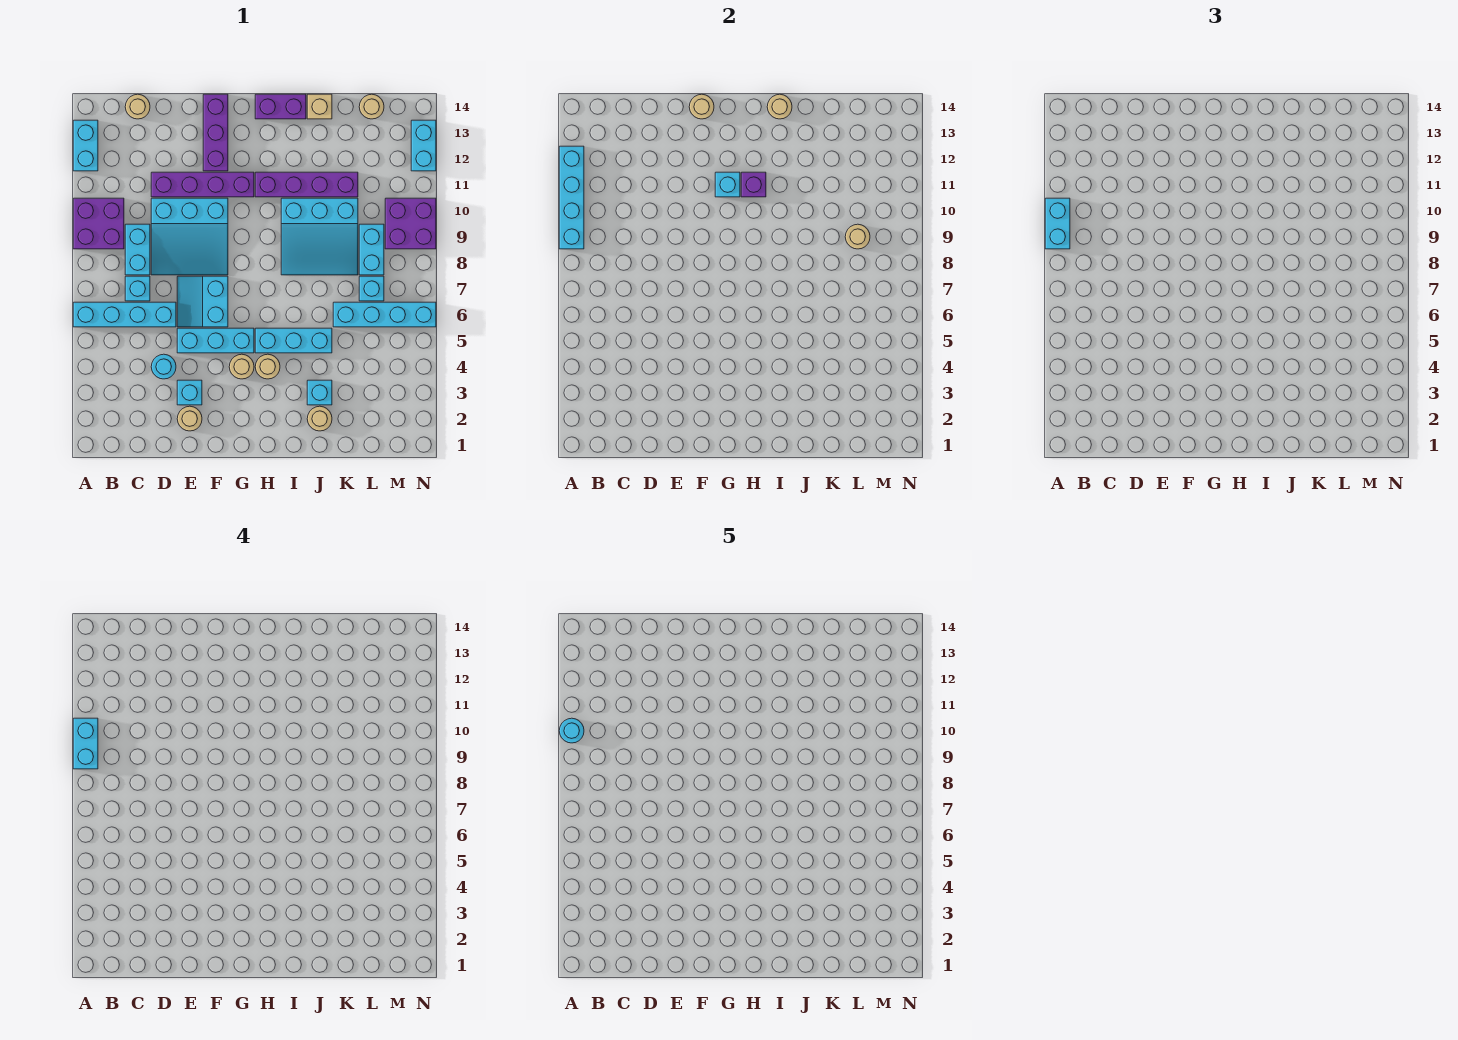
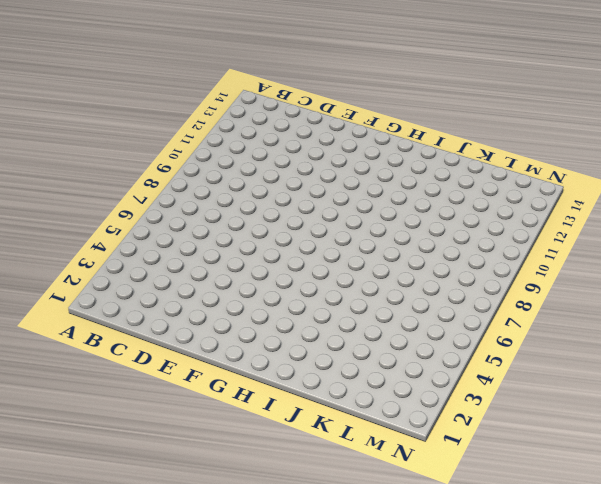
none -> cyan 1x4 brick [73,302,176,327]
none -> purple 2x2 brick [73,198,124,249]
none -> cyan 1x2 brick [73,120,98,171]
none -> cyan 1x1 brick [125,276,150,301]

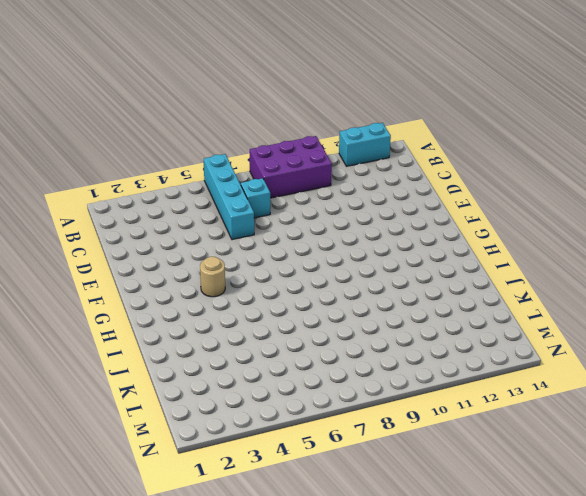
purple 2x3 brick [250,136,332,198] -> purple 2x2 brick [73,198,124,249]
none -> cyan 1x2 brick [125,224,150,275]
none -> tan 1x1 round brick [125,94,150,119]
none -> cyan 1x1 round brick [151,354,176,379]
none -> cyan 3x3 slope [151,198,228,275]

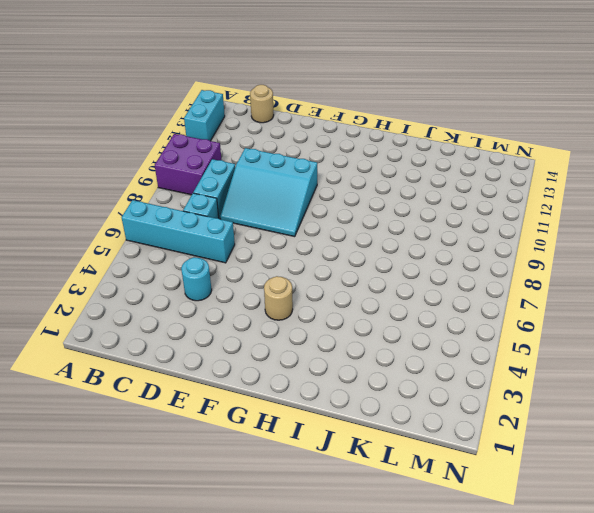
none -> purple 1x4 brick [151,172,254,197]
none -> tan 1x1 round brick [177,406,202,431]
none -> cyan 1x1 brick [177,380,202,405]
none -> cyan 1x3 brick [177,328,254,353]

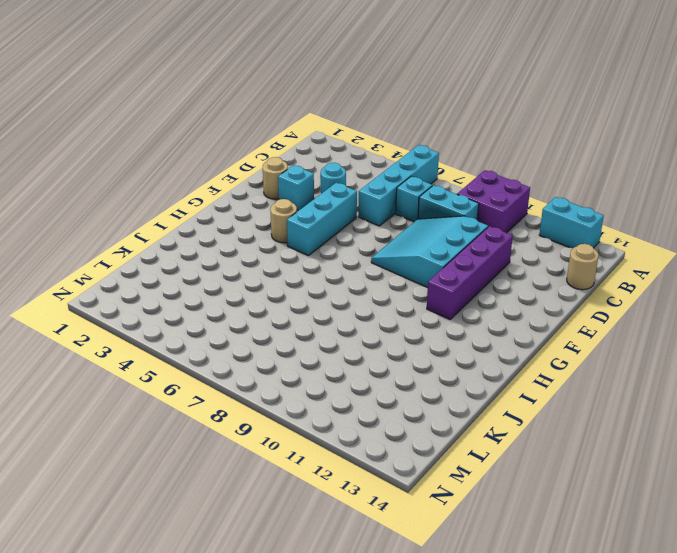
none -> cyan 2x2 slope [177,276,228,327]
none -> purple 1x3 brick [203,94,228,171]
none -> tan 1x1 round brick [255,354,280,379]
none -> cyan 1x3 brick [255,328,332,353]

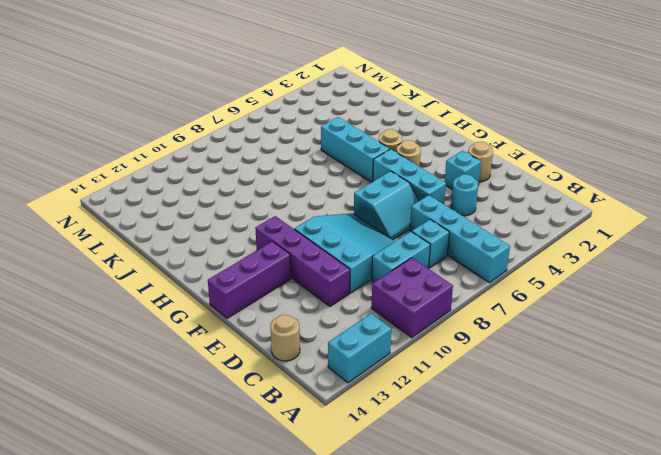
none -> purple 1x4 brick [255,172,358,197]
none -> purple 1x2 brick [255,94,306,119]
none -> cyan 3x3 slope [281,198,358,275]
none -> tan 1x1 round brick [307,406,332,431]

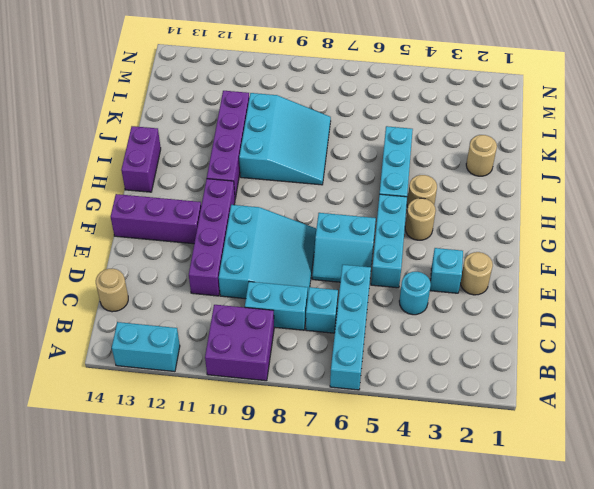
none -> cyan 1x1 brick [307,380,332,405]
none -> tan 1x1 brick [307,94,332,119]
none -> cyan 1x4 brick [333,302,436,327]
none -> cyan 1x1 brick [359,276,384,301]

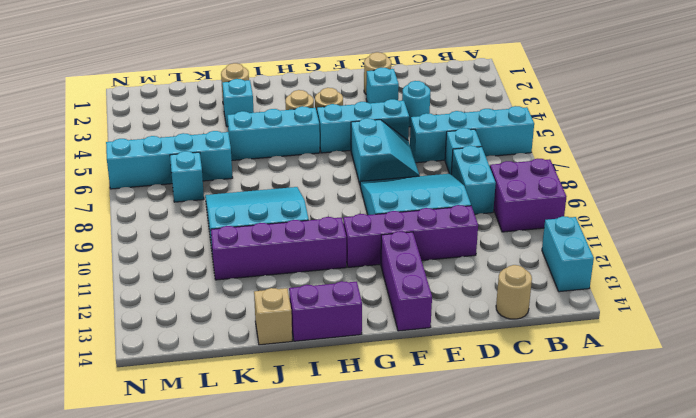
none -> cyan 1x2 brick [359,224,384,275]
none -> tan 1x1 round brick [359,94,384,119]
none -> purple 2x2 brick [385,198,436,249]
none -> cyan 1x2 brick [411,120,436,171]

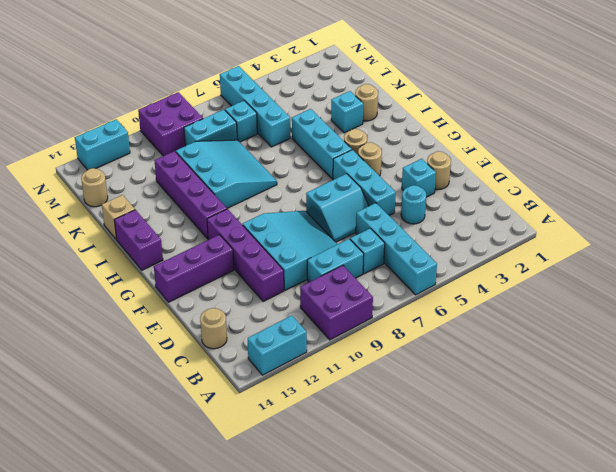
none -> cyan 1x4 brick [559,146,584,249]
none -> tan 1x1 round brick [689,94,714,119]
none -> cyan 1x1 brick [715,172,740,197]
none -> purple 1x1 brick [741,172,766,197]

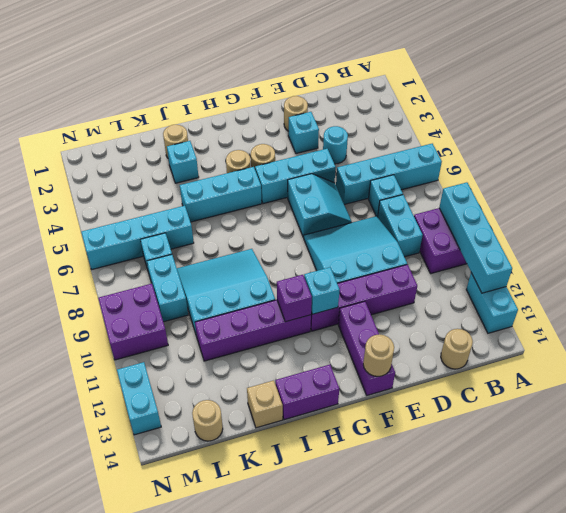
none -> tan 1x1 round brick [767,94,792,119]
none -> tan 1x1 round brick [845,224,870,249]
none -> cyan 1x2 brick [1045,198,1070,249]
none -> cyan 1x2 brick [73,718,98,769]

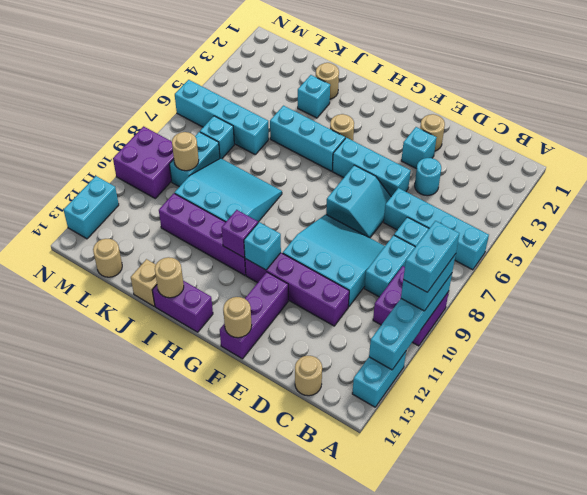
none -> tan 1x1 round brick [229,354,254,379]
none -> cyan 1x1 round brick [559,718,584,743]

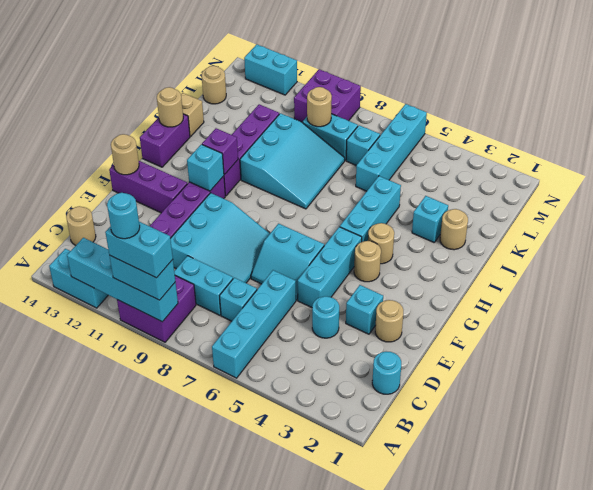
cyan 1x1 round brick [372,351,401,394] -> none

